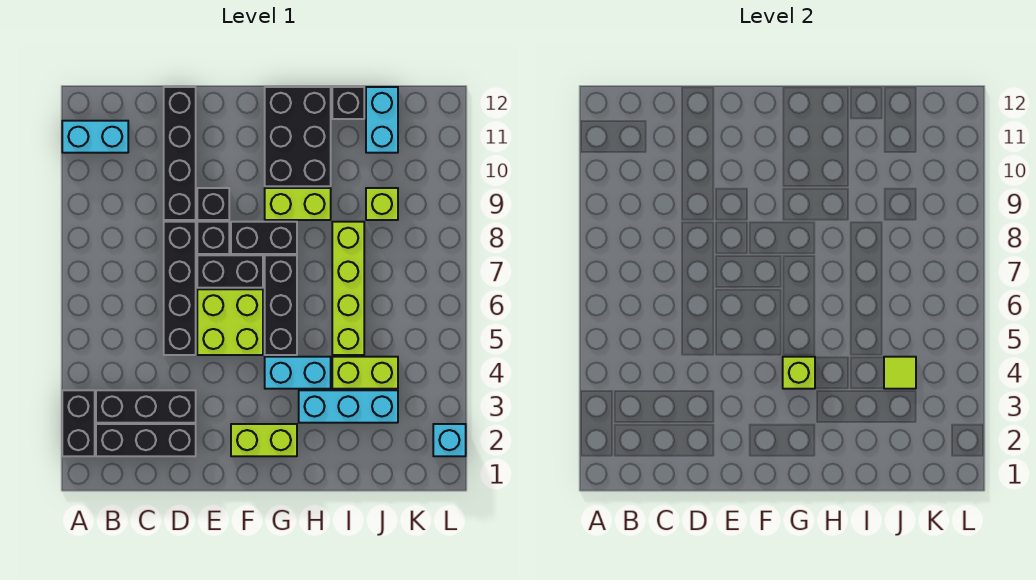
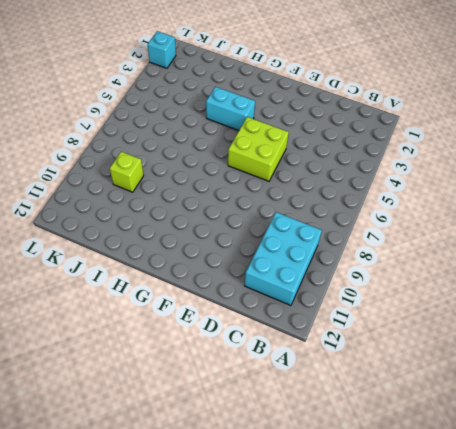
cyan 2x3 brick [245,212,322,305] -> cyan 1x2 brick [62,121,128,153]
none -> black 1x2 brick [62,390,95,456]
none -> black 1x3 brick [96,424,196,456]
none -> black 1x3 brick [96,390,196,423]

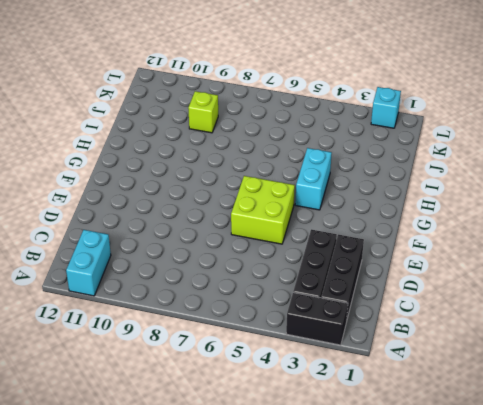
none -> black 1x4 brick [164,222,196,355]
none -> black 1x4 brick [164,87,196,220]
none -> black 1x2 brick [197,255,263,288]

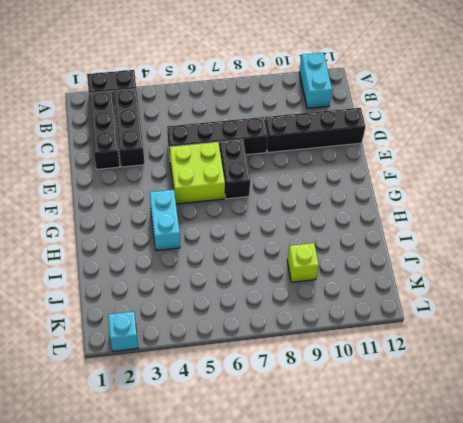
none -> black 1x1 brick [197,222,229,254]
none -> black 1x1 brick [197,188,229,220]
none -> lime 1x2 brick [231,424,297,456]

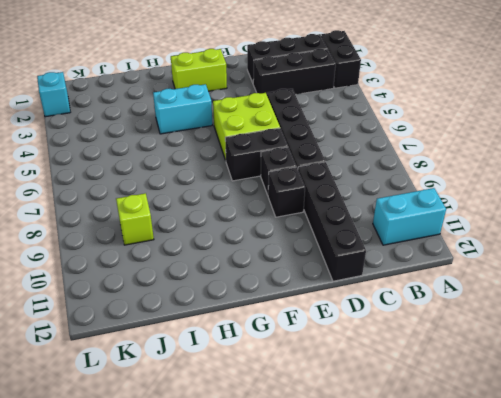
none -> black 1x2 brick [231,222,297,254]
none -> black 1x3 brick [265,255,297,355]
none -> lime 1x2 brick [265,188,331,220]

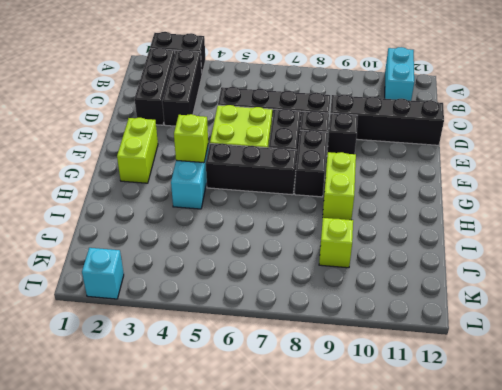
none -> black 2x3 brick [265,87,331,186]
none -> cyan 1x3 brick [299,390,398,423]
none -> lime 1x2 brick [332,357,398,389]

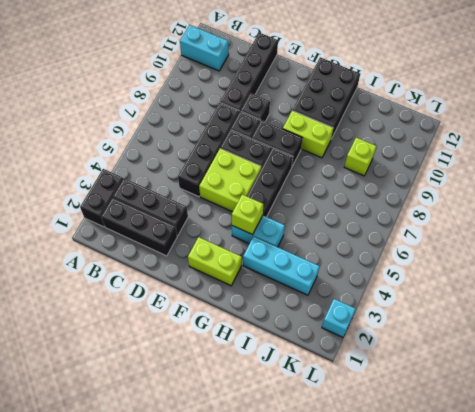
none -> lime 1x2 brick [332,357,398,389]
none -> lime 1x4 brick [332,222,364,355]
none -> black 1x1 brick [332,87,364,119]

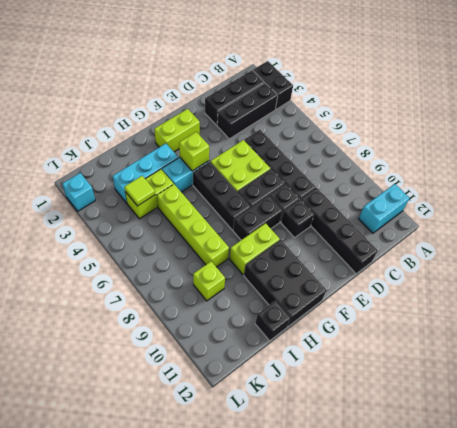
none -> cyan 1x2 brick [366,87,398,153]

